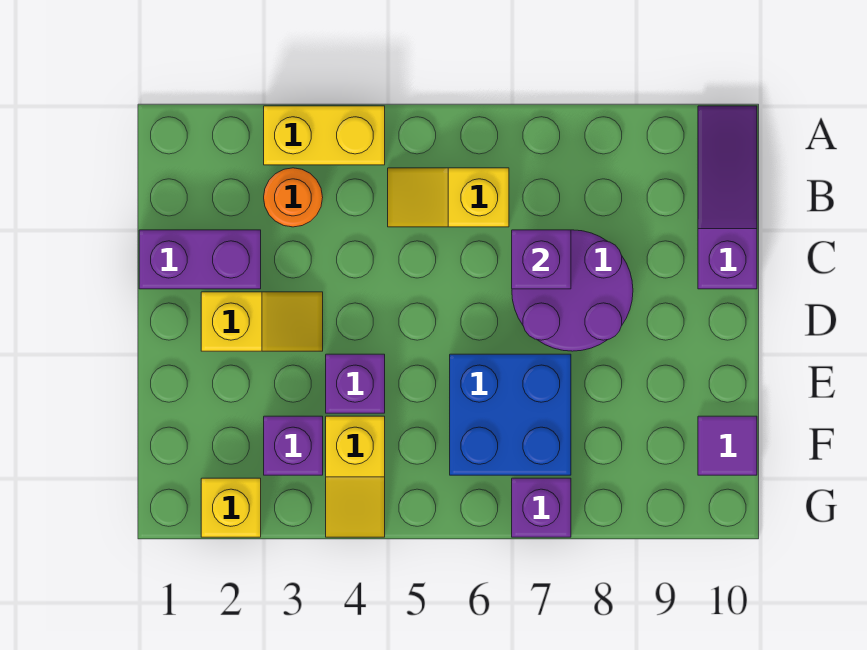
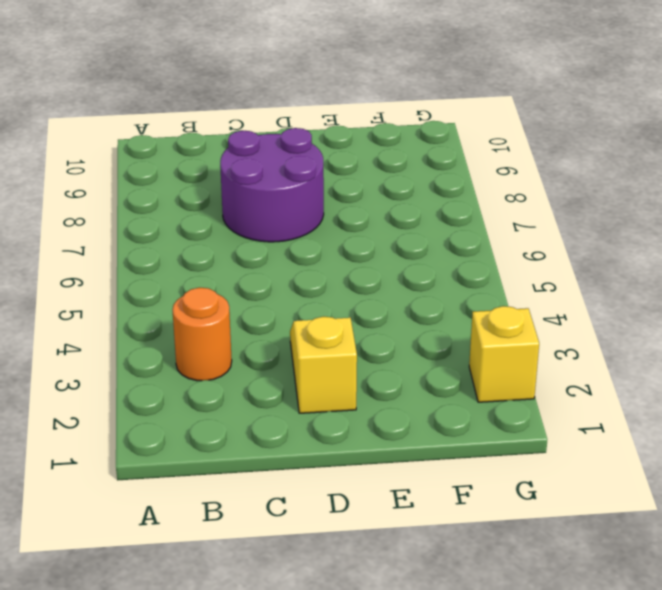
none -> yellow 1x2 brick [264,106,385,165]
none -> purple 1x3 slope [698,106,757,289]
none -> yellow 1x2 slope [388,168,509,227]

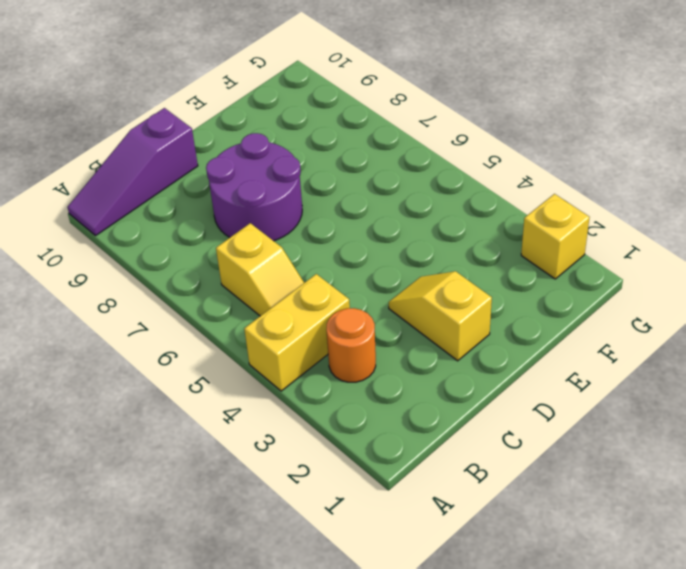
yellow 1x2 brick [244,274,350,391] -> yellow 1x2 brick turned to [264,106,385,165]
none -> purple 1x2 brick [139,230,261,289]
none -> purple 1x1 brick [326,354,385,413]
none -> blue 2x2 brick [450,354,571,475]

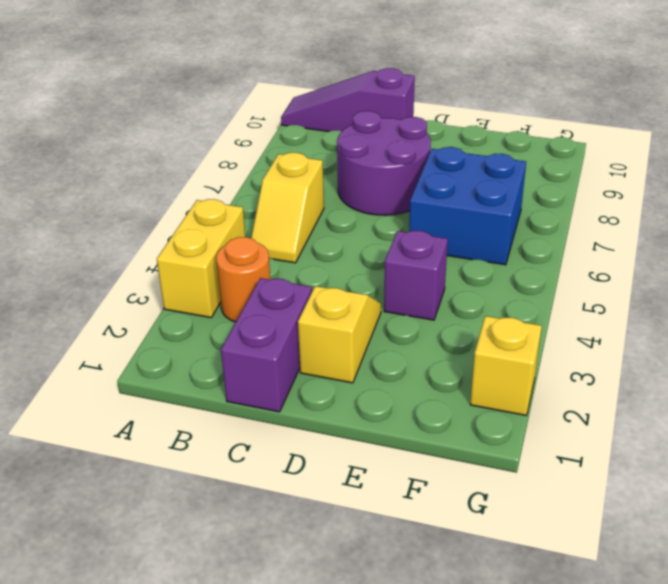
none -> purple 1x1 brick [264,416,323,475]
none -> yellow 1x2 slope [326,416,385,537]
none -> purple 1x1 tile [698,416,757,475]

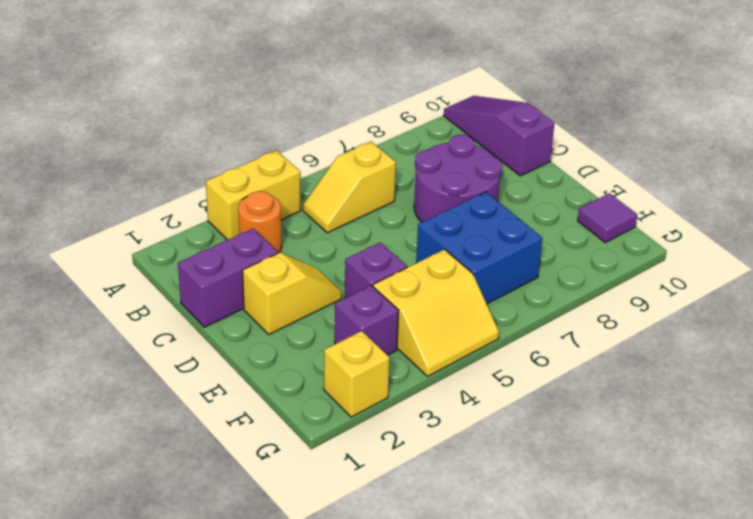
yellow 2x2 slope [373,249,499,376] -> yellow 1x2 slope [326,416,385,537]
none -> purple 1x1 brick [512,478,571,537]
none -> purple 1x1 brick [512,230,571,289]

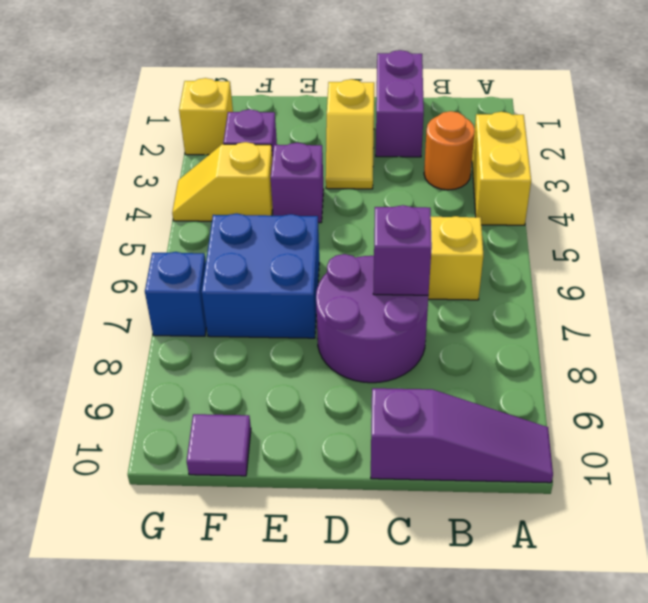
blue 1x1 brick [145,252,206,336] -> purple 1x1 brick [512,478,571,537]

